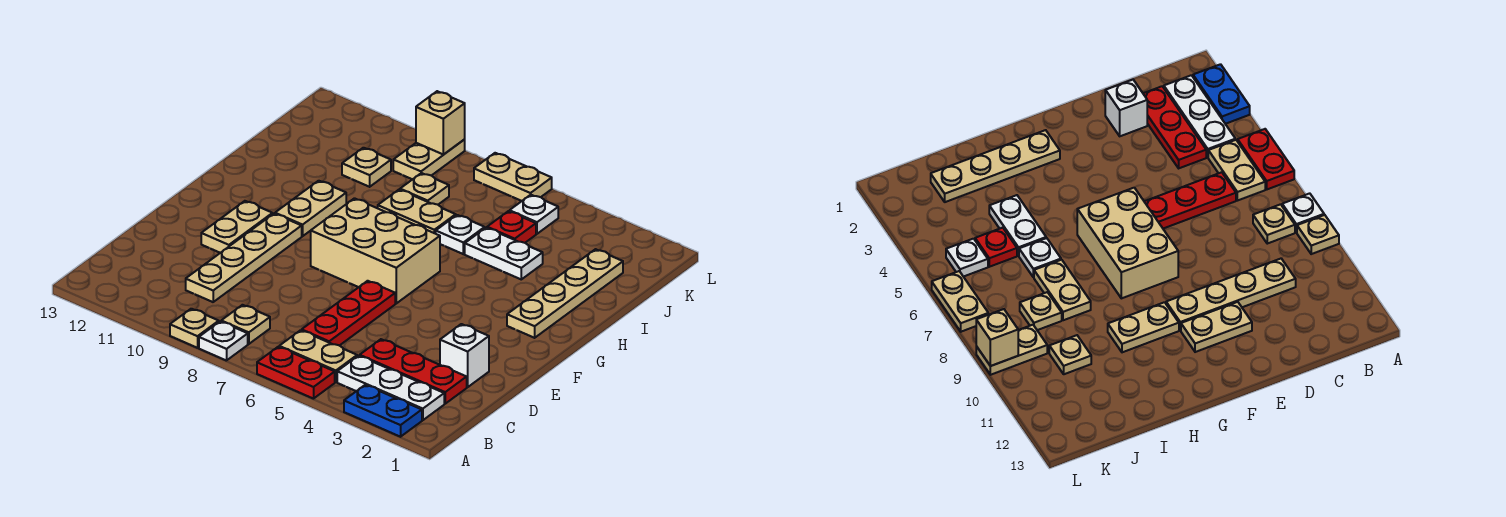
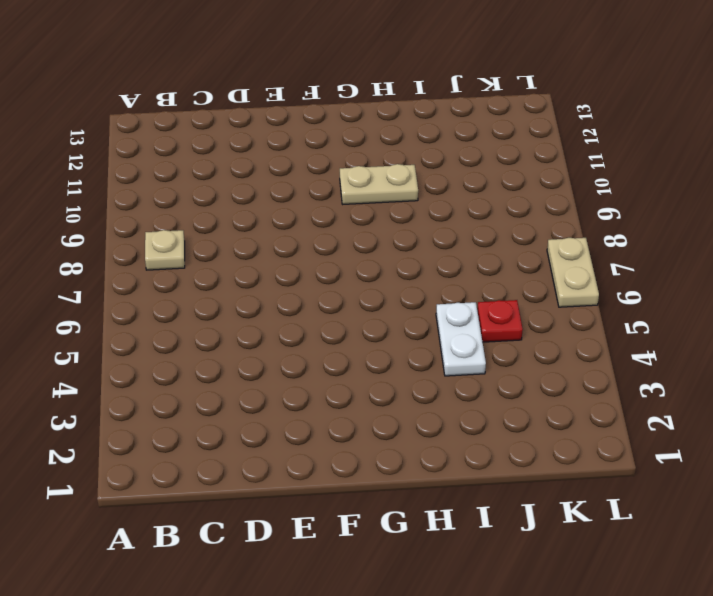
none -> blue 1x2 plate [344,385,422,437]
none -> red 1x2 plate [257,347,335,399]
none -> white 1x1 plate [199,321,248,361]

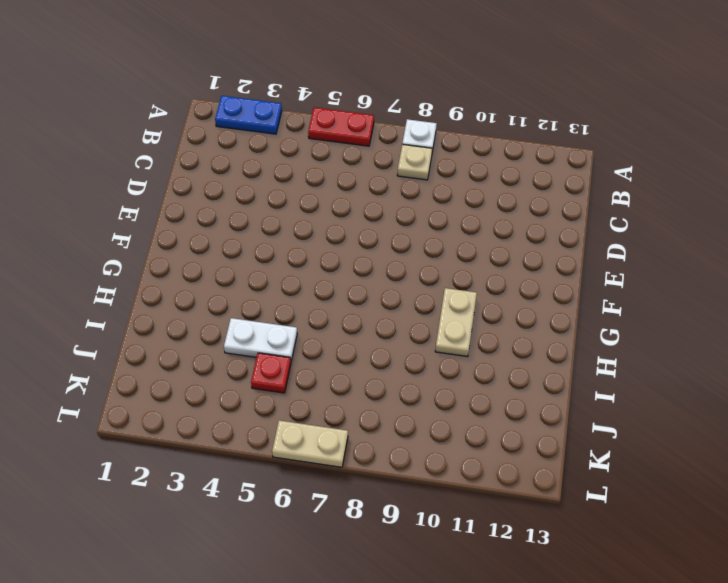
none -> tan 1x1 plate [170,309,219,348]
none -> white 1x3 plate [337,356,444,420]
none -> tan 1x2 plate [279,330,357,382]

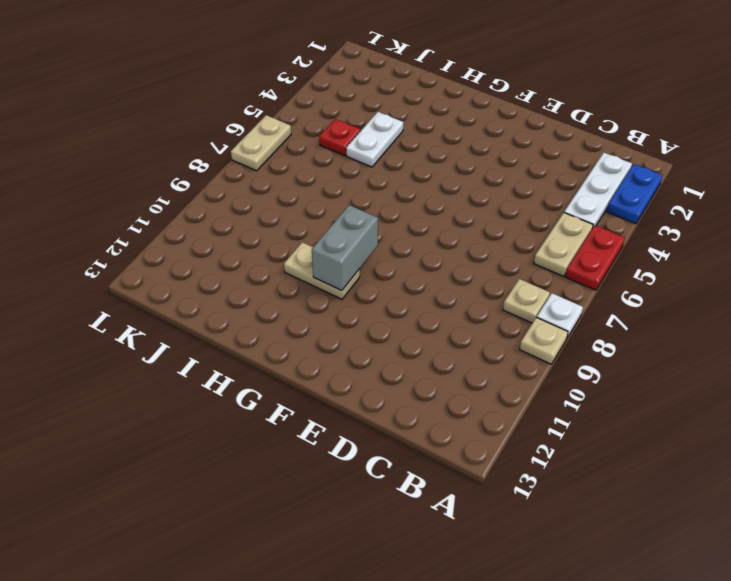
grey 1x2 brick [312,205,378,291] -> none
none -> red 1x3 plate [360,339,467,404]
none -> red 1x3 plate [302,281,395,345]
none -> tan 1x4 plate [186,214,302,302]

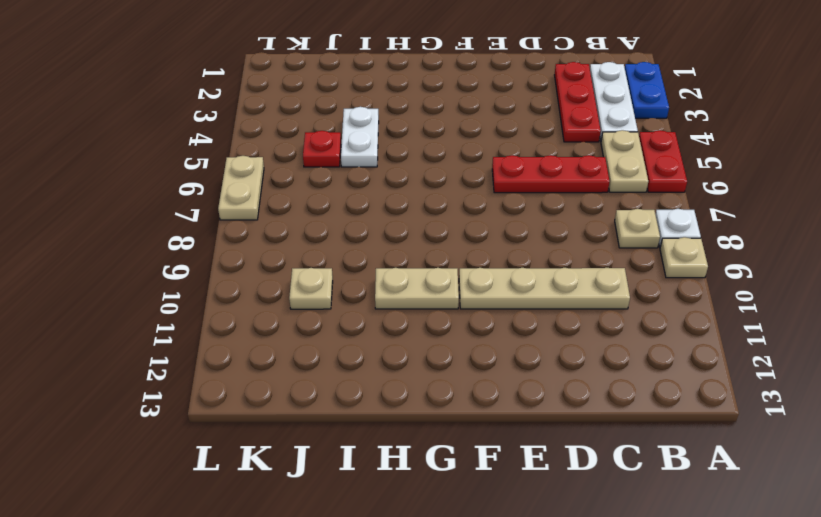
none -> white 1x1 brick [440,324,489,387]
none -> tan 1x2 plate [201,201,273,253]
none -> tan 2x3 brick [311,198,440,303]

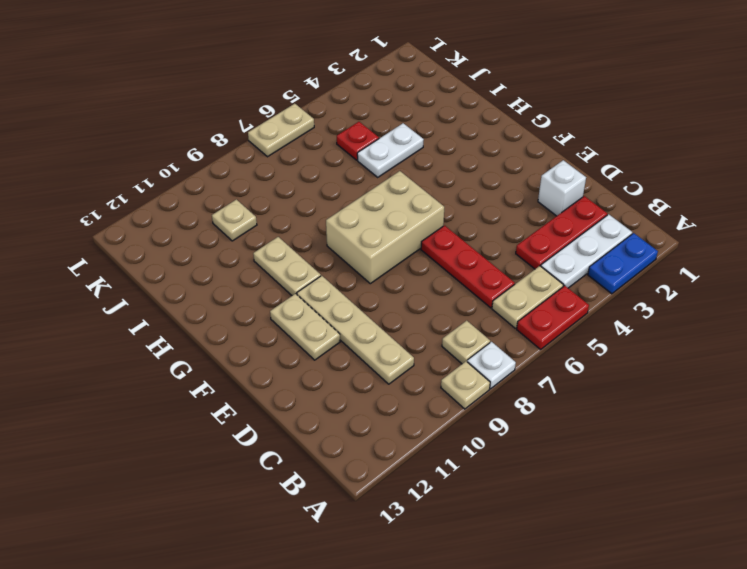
none -> tan 1x4 plate [507,249,623,338]
none -> white 1x1 plate [436,215,485,254]
none -> tan 1x2 plate [378,190,456,234]

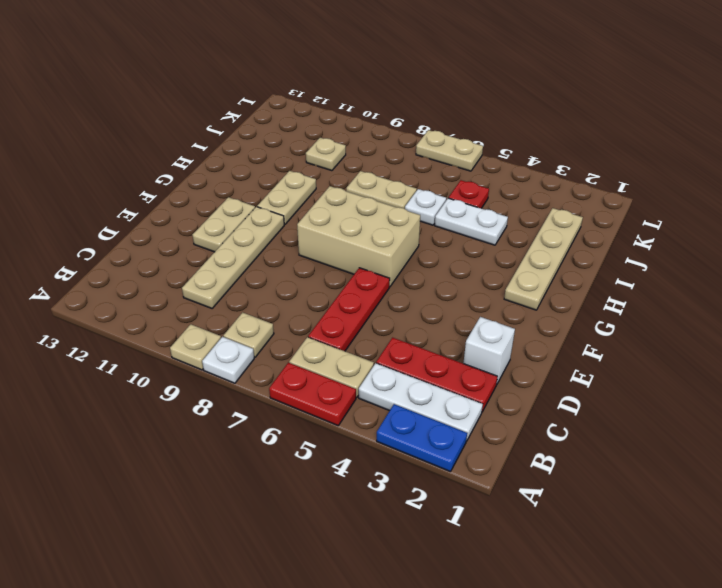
none -> tan 1x1 plate [400,173,449,205]
none -> white 1x1 plate [510,195,558,234]
none -> tan 1x2 plate [393,140,465,179]

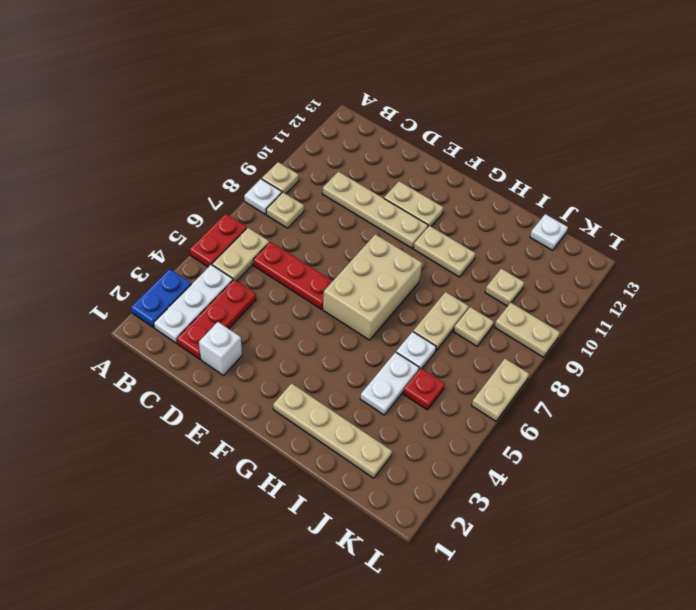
white 1x1 plate [530,214,568,250] -> white 1x1 plate moved to [510,195,558,234]
none -> tan 1x1 brick [416,91,465,155]

